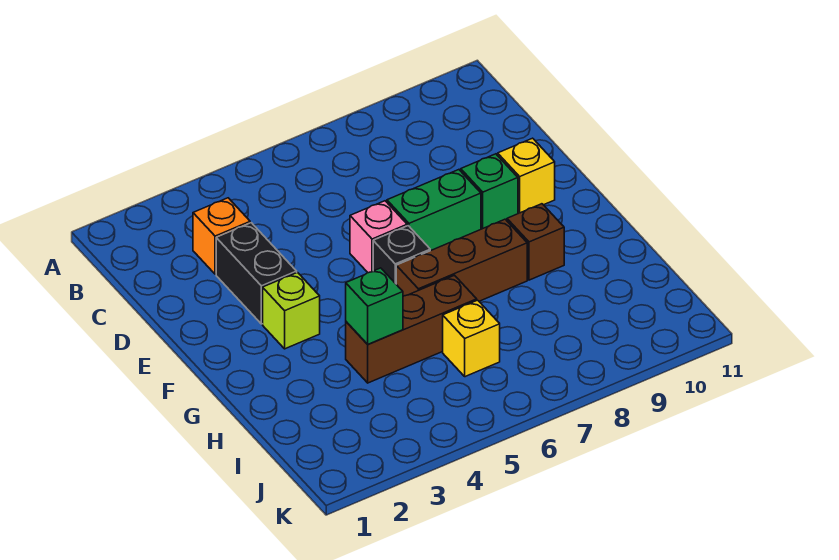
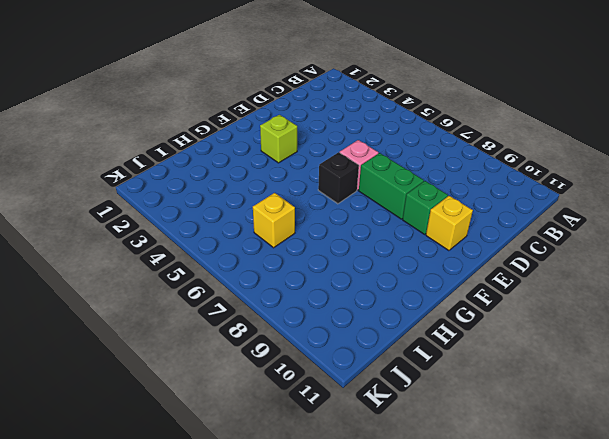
none -> orange 1x1 brick [193,198,250,274]
none -> black 1x2 brick [216,223,297,324]
none -> brown 1x3 brick [396,219,527,301]

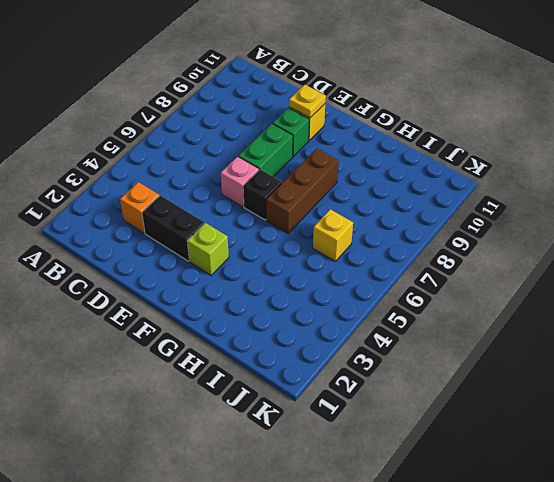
yellow 1x1 plate [289,85,326,118] -> none
none -> brown 1x1 brick [507,204,564,280]
none -> brown 1x3 brick [346,275,477,383]
none -> green 1x1 brick [346,268,403,344]

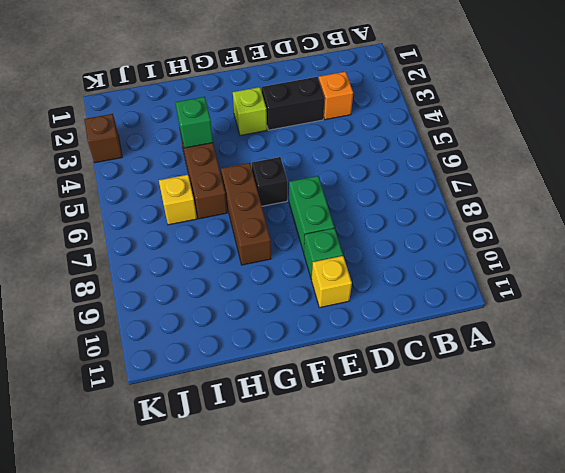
brown 1x1 brick [84,114,122,163] -> brown 1x1 brick moved to [507,204,564,280]
none -> pink 1x1 brick [350,201,407,273]

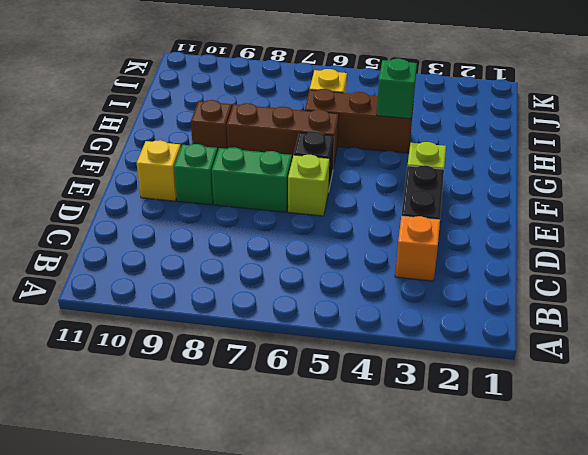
lime 1x1 brick [288,155,329,216] -> pink 1x1 brick [350,201,407,273]

